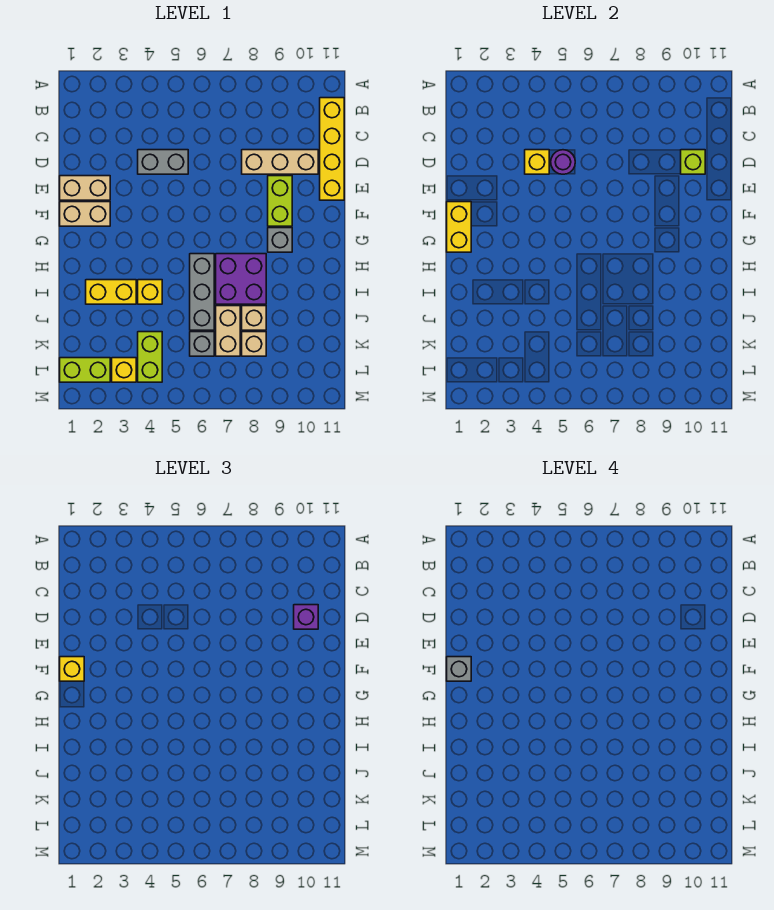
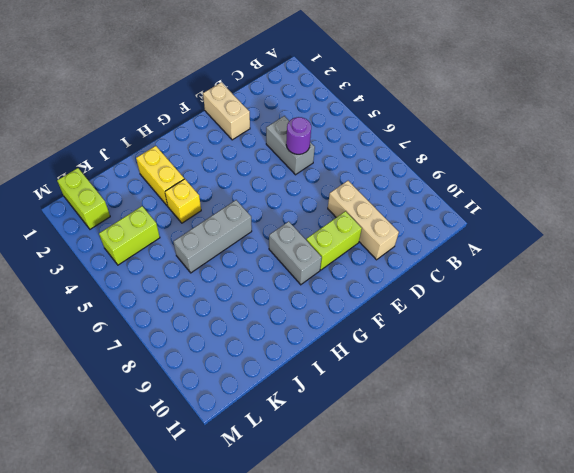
grey 1x2 brick [269,221,322,285] -> grey 1x1 brick [268,228,292,252]
none -> yellow 1x4 brick [320,98,344,200]
none -> tan 1x2 brick [60,202,110,226]
none -> purple 2x2 brick [216,254,266,304]

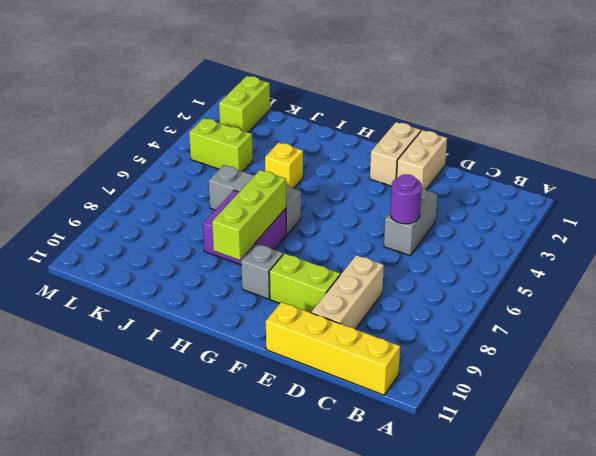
lime 1x3 brick [212,170,286,260] -> none
none -> yellow 1x2 brick [86,280,136,304]
none -> tan 1x2 brick [216,306,240,356]
none -> tan 1x1 brick [242,306,266,330]

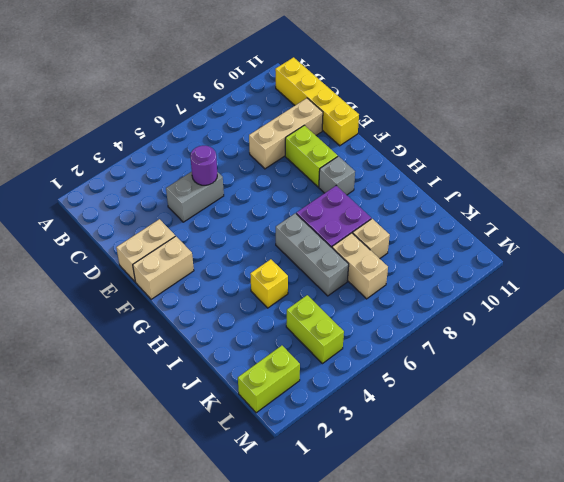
none -> yellow 1x2 brick [86,280,136,304]
none -> grey 1x1 brick [190,332,214,356]
none -> tan 1x1 brick [242,332,266,356]

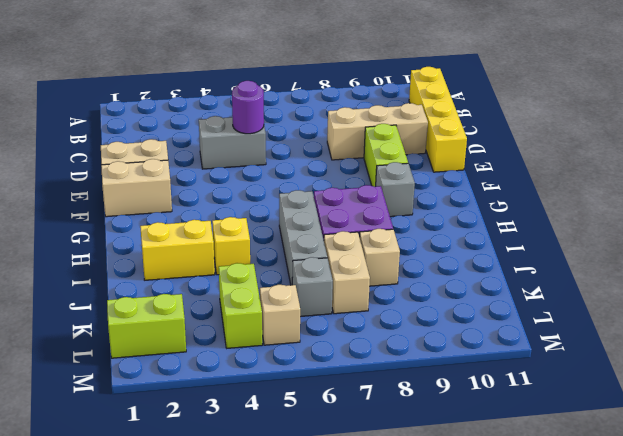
tan 1x1 brick [260,285,300,345] -> tan 1x1 brick moved to [242,332,266,356]
none -> yellow 1x1 brick [112,358,136,382]
none -> yellow 1x1 brick [525,150,549,174]
none -> lime 1x1 brick [681,150,705,174]

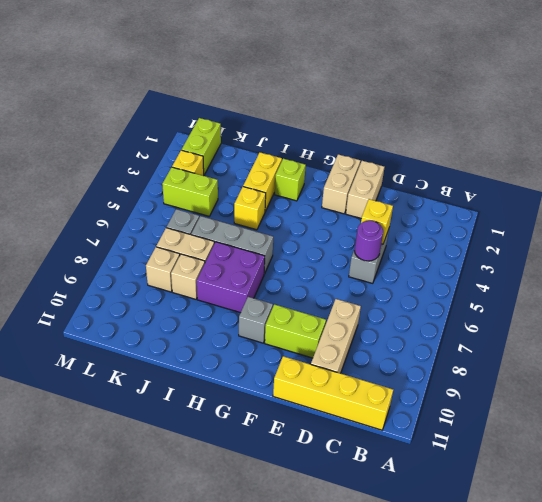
lime 1x1 brick [275,159,306,201] -> lime 1x1 brick moved to [681,150,705,174]
none -> yellow 1x2 brick [447,202,471,252]
none -> purple 1x1 brick [294,605,318,629]
none -> yellow 1x1 brick [60,657,84,681]

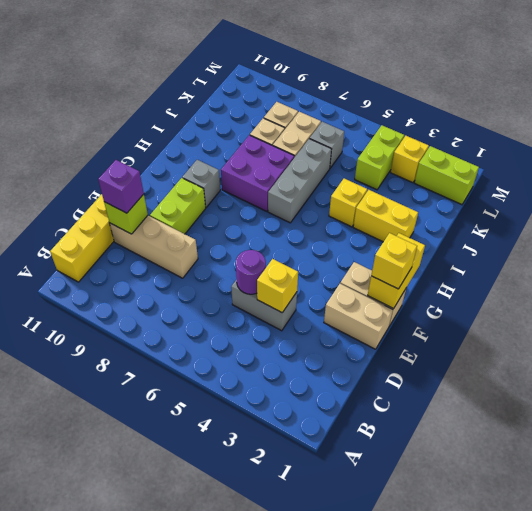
none -> grey 1x1 brick [447,657,471,681]

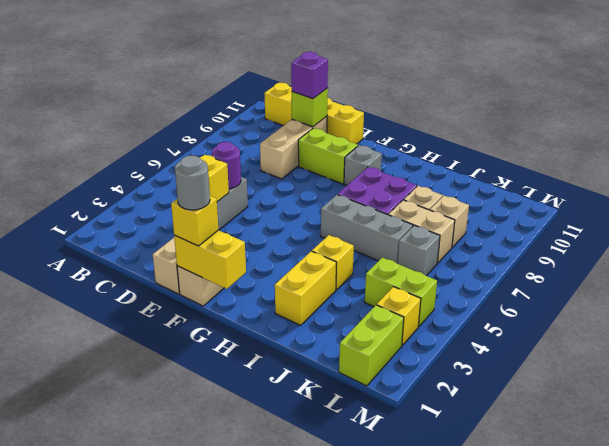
grey 1x1 round brick [175,155,210,210] -> grey 1x1 brick [447,657,471,681]

